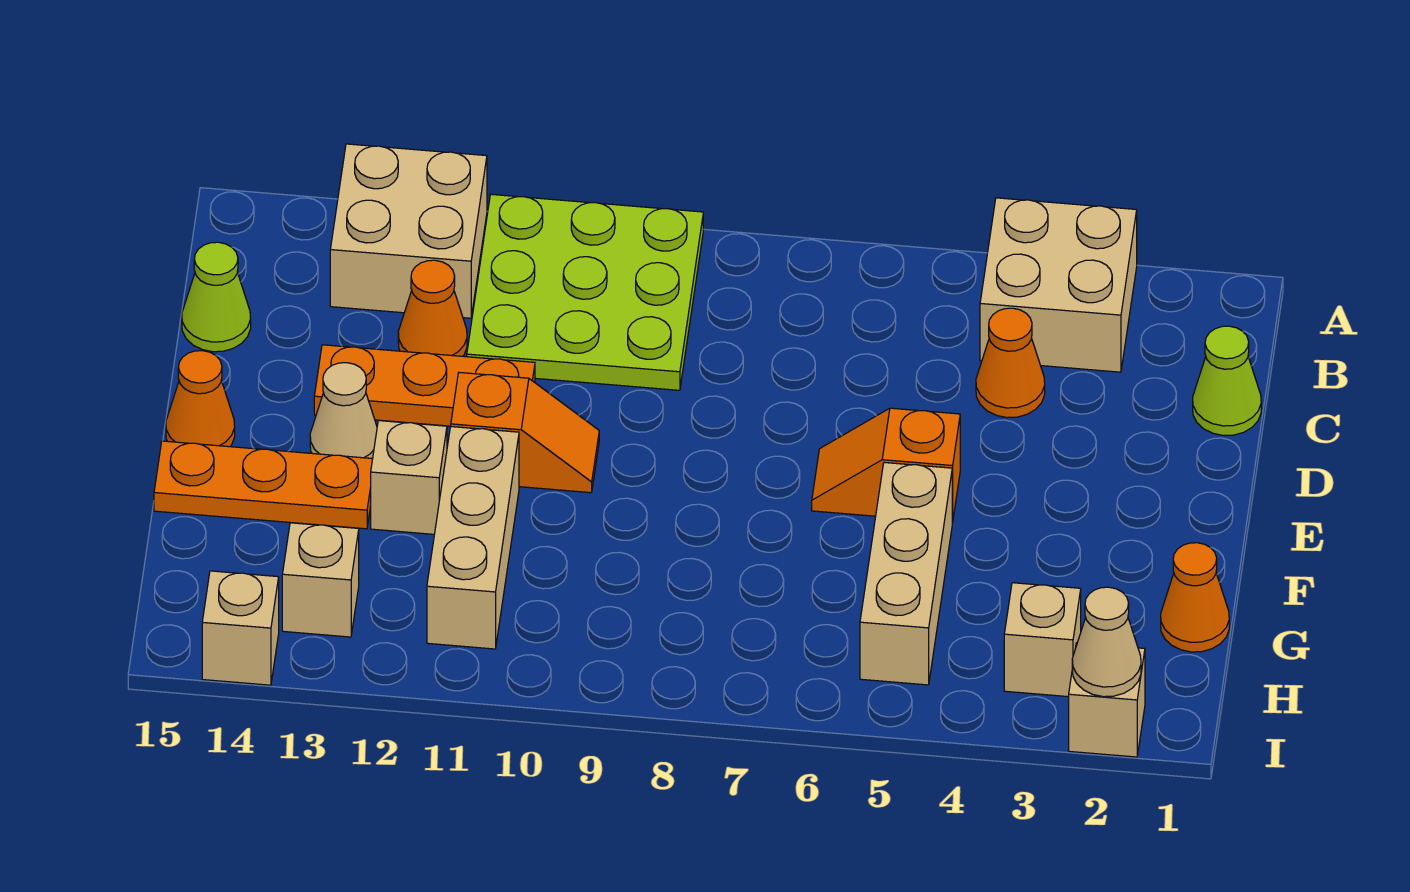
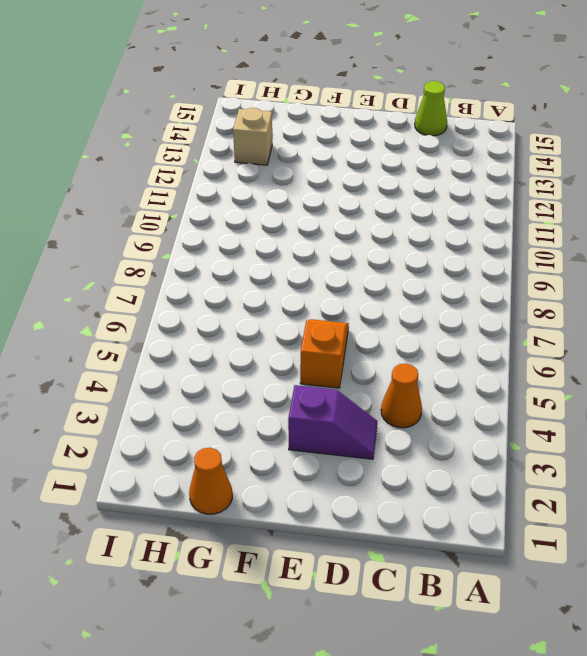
purple 1x2 slope [288,385,377,459] -> none
none -> tan 2x2 brick [980,198,1137,372]
none -> lime 3x3 plate [467,194,703,390]
none -> tan 2x2 brick [330,144,487,318]

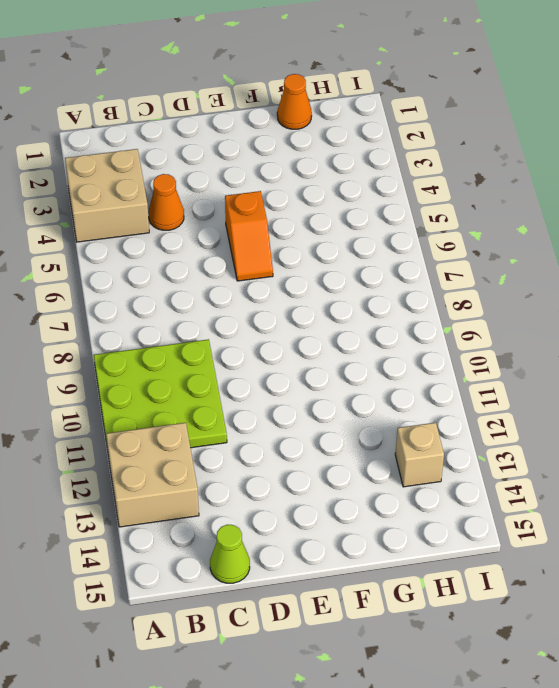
none -> lime 1x1 cone [1193,326,1261,436]
none -> orange 1x1 cone [398,260,467,356]
none -> orange 1x3 plate [314,345,535,426]

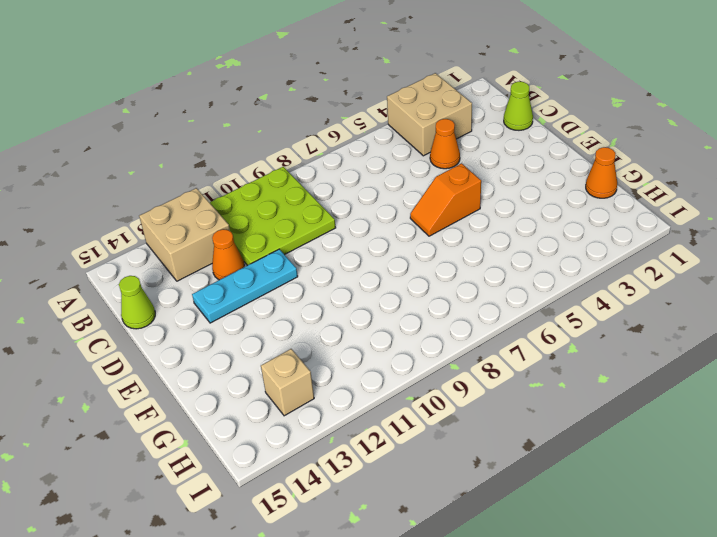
cyan 1x3 plate [192,249,298,323] -> orange 1x3 plate [314,345,535,426]
none -> orange 1x2 slope [451,372,599,493]
none -> tan 1x1 cone [310,363,377,459]
none -> orange 1x1 cone [166,351,235,447]

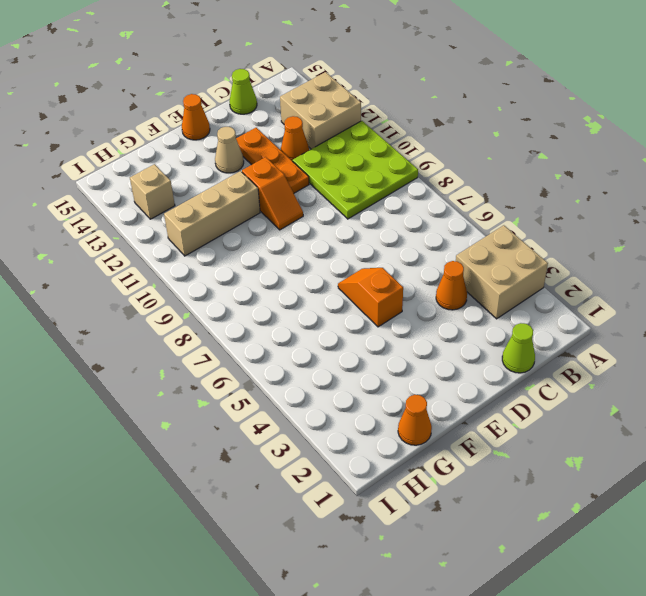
none -> tan 1x3 brick [860,463,952,685]
none -> tan 1x1 brick [371,421,447,534]
none -> orange 1x3 plate [154,441,372,529]

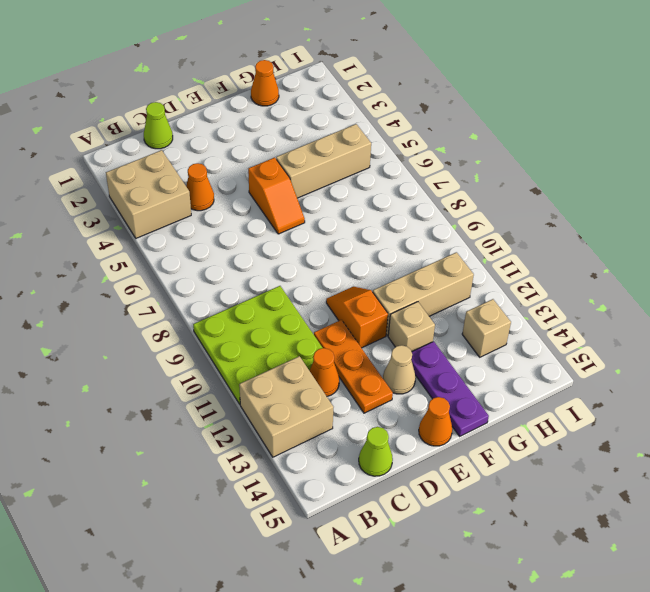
purple 1x3 plate [411,341,489,436] -> orange 1x3 plate [154,441,372,529]
none -> tan 1x1 brick [1004,583,1081,697]
none -> tan 1x1 brick [1069,643,1145,757]
none -> tan 1x1 brick [202,571,279,685]

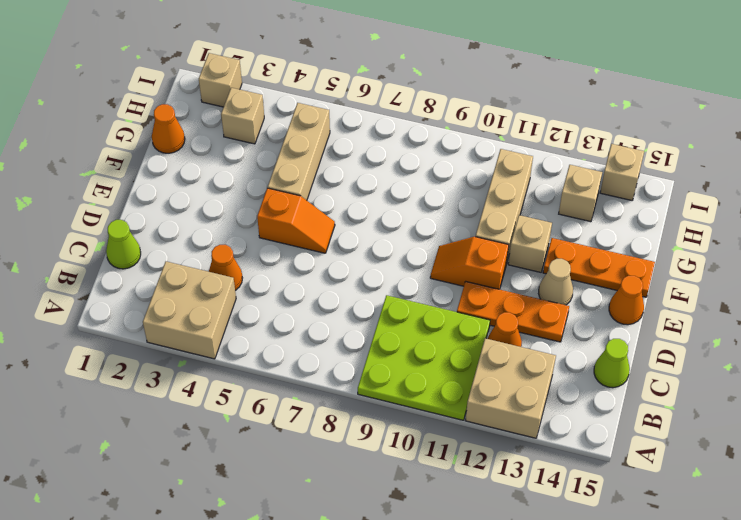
none -> tan 1x1 cone [1072,587,1141,697]

